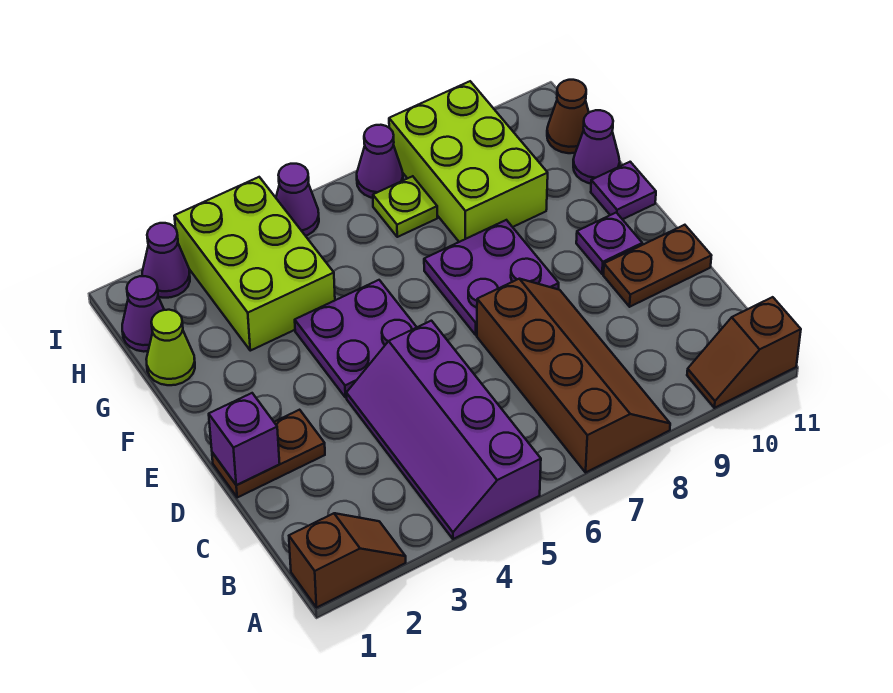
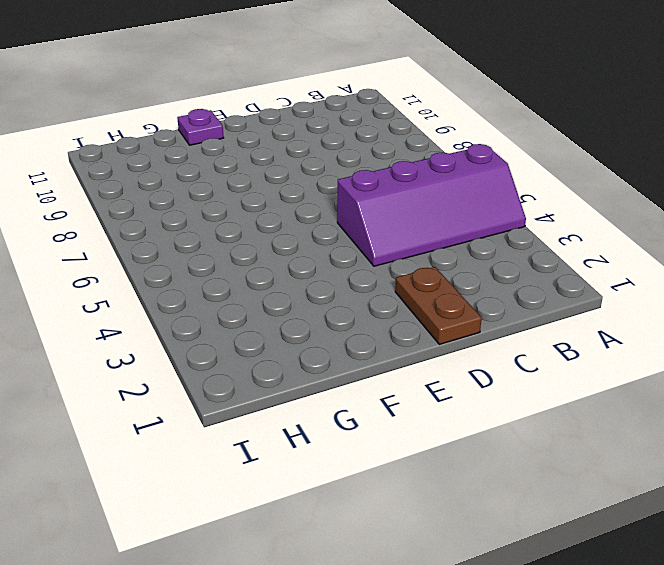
none -> brown 1x2 slope [289,513,406,608]
none -> brown 2x4 slope [477,279,670,472]
none -> brown 1x2 slope [687,297,801,408]

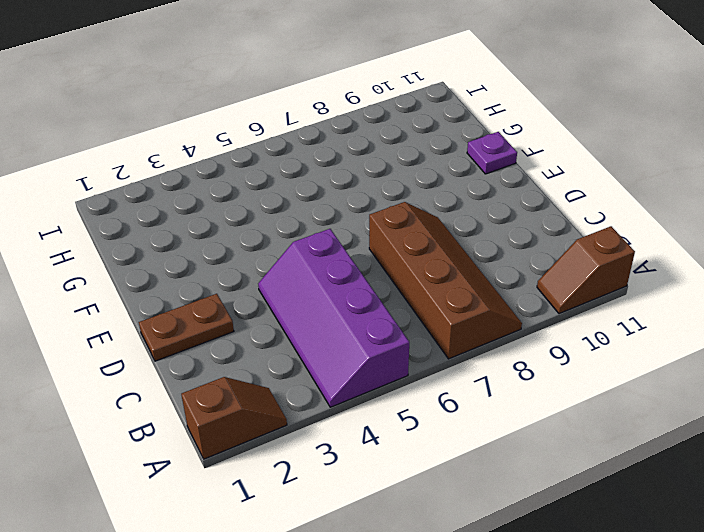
none -> brown 1x2 plate [603,225,711,307]
none -> purple 2x2 plate [295,280,417,398]
none -> purple 2x2 plate [424,220,559,335]

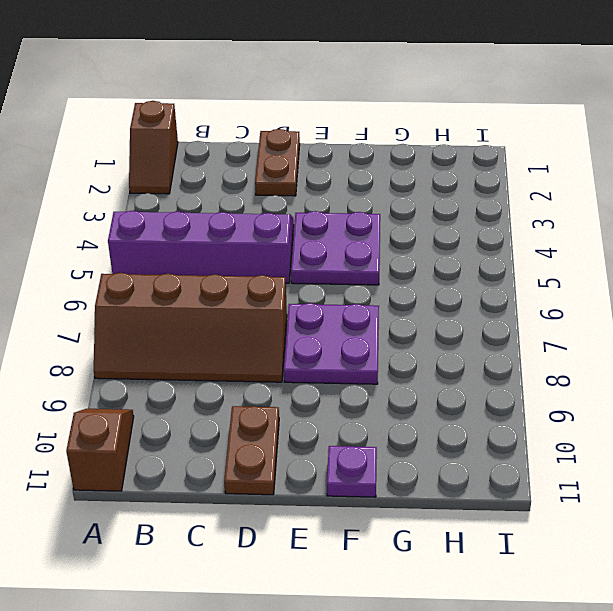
none -> purple 1x1 plate [576,213,642,274]
none -> lime 1x1 cone [146,310,195,385]
none -> lime 2x3 brick [175,177,335,351]

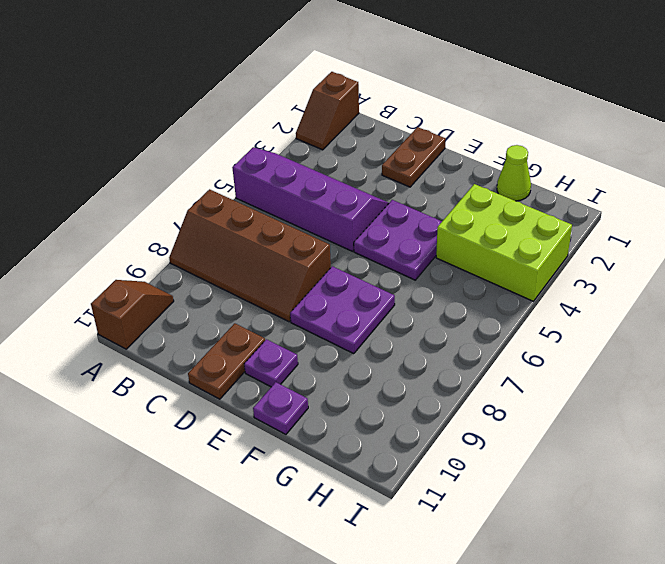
none -> lime 2x3 brick [389,81,548,242]
none -> purple 1x1 cone [573,110,620,183]
none -> purple 1x1 cone [122,276,164,352]

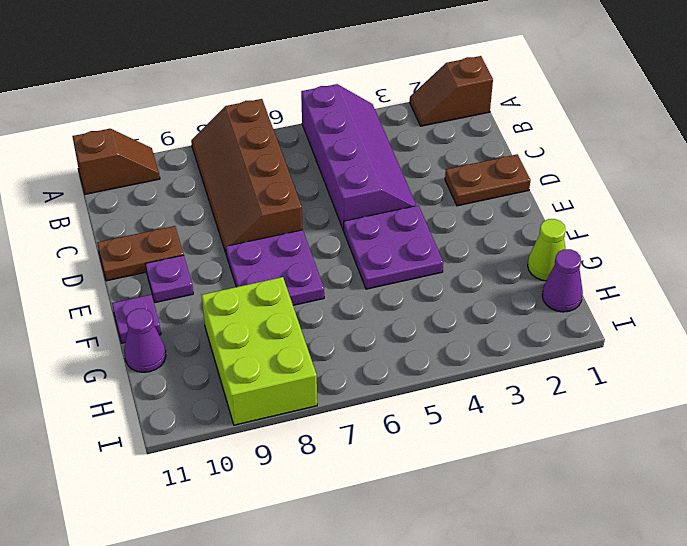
none -> lime 2x3 brick [175,177,335,351]
none -> lime 1x1 plate [373,176,437,237]
none -> brown 1x1 cone [547,80,589,153]

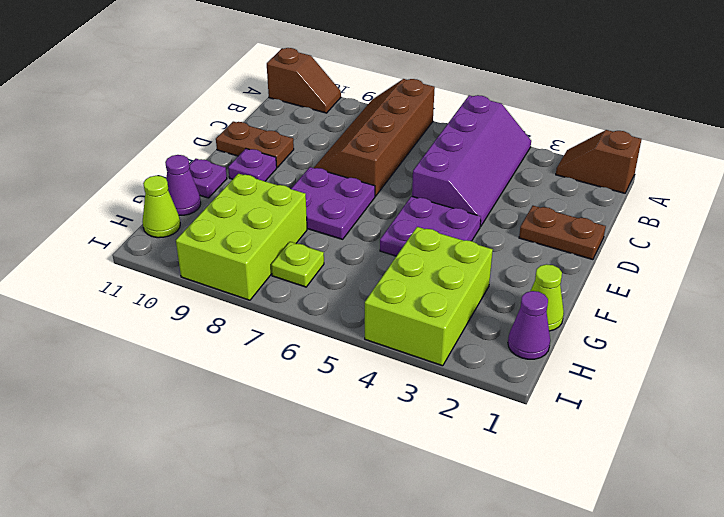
lime 1x1 cone [143,176,180,238] -> brown 1x1 cone [547,80,589,153]
none -> purple 1x1 cone [142,223,190,298]
none -> purple 1x1 cone [276,164,319,236]
none -> purple 1x1 cone [357,125,403,198]

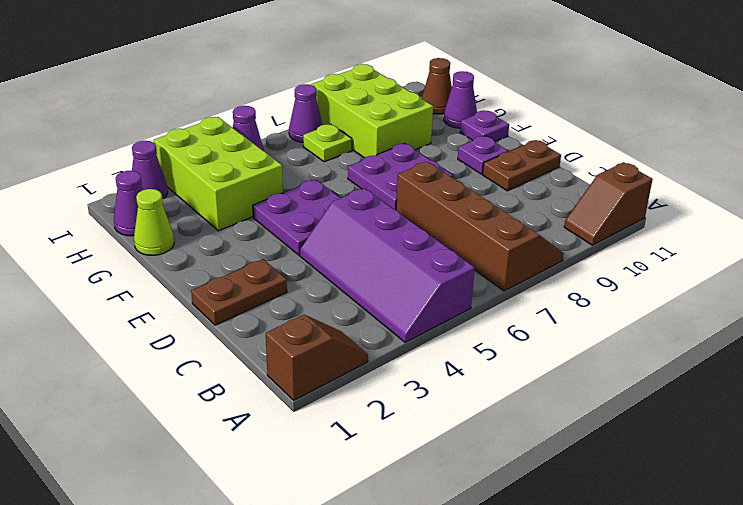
none -> purple 1x1 brick [209,393,280,485]

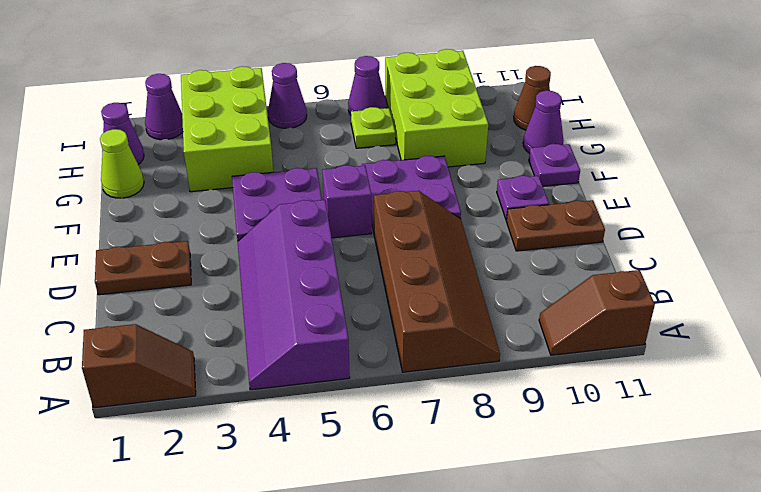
purple 1x1 brick [322,165,372,238] -> purple 1x1 brick moved to [209,393,280,485]

